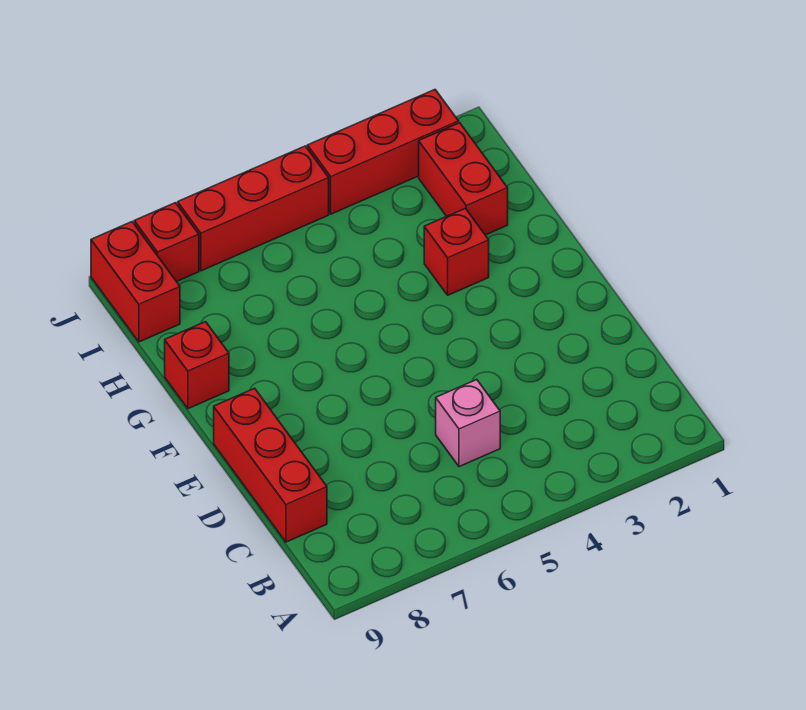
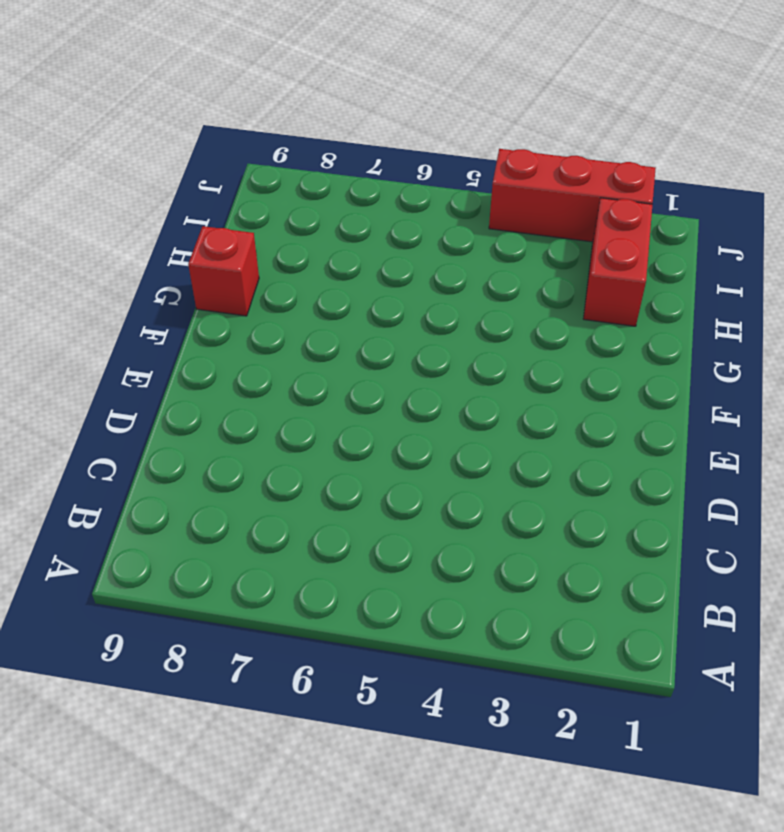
none -> pink 1x1 brick [436,380,500,467]
none -> red 1x3 brick [214,388,327,542]

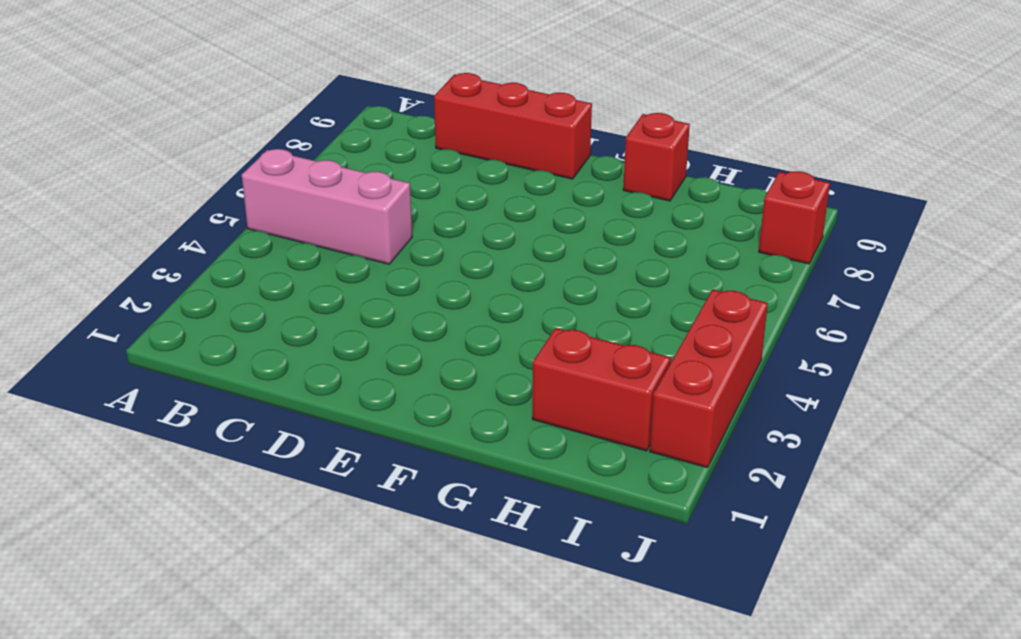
pink 1x3 brick [242,149,412,264] -> pink 1x1 brick [436,380,500,467]
none -> red 1x1 brick [424,208,489,295]
none -> red 1x2 brick [91,222,180,342]

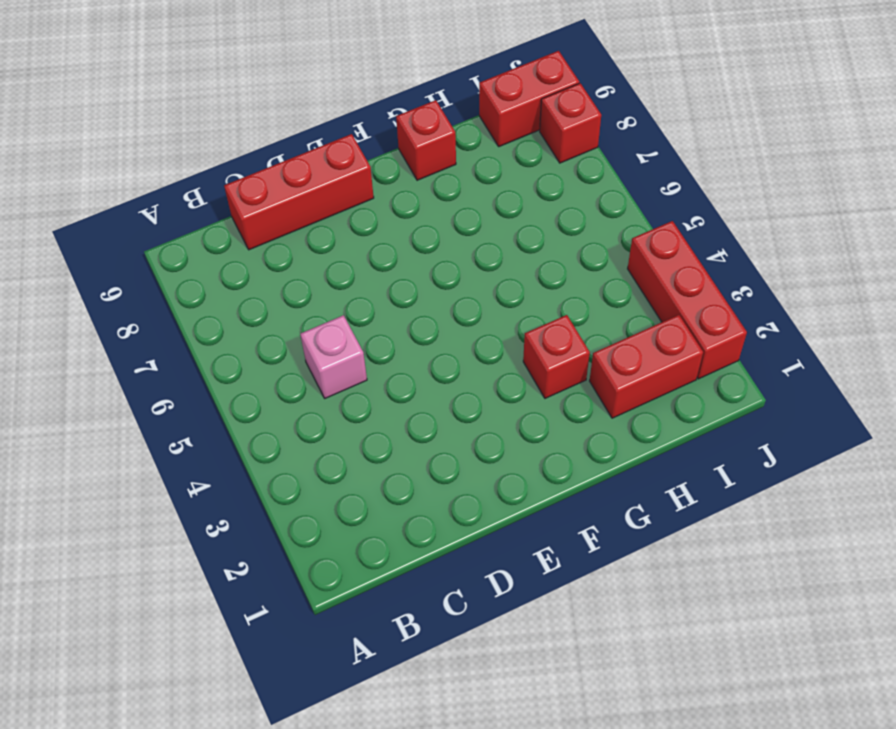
none -> red 1x3 brick [178,146,329,271]

